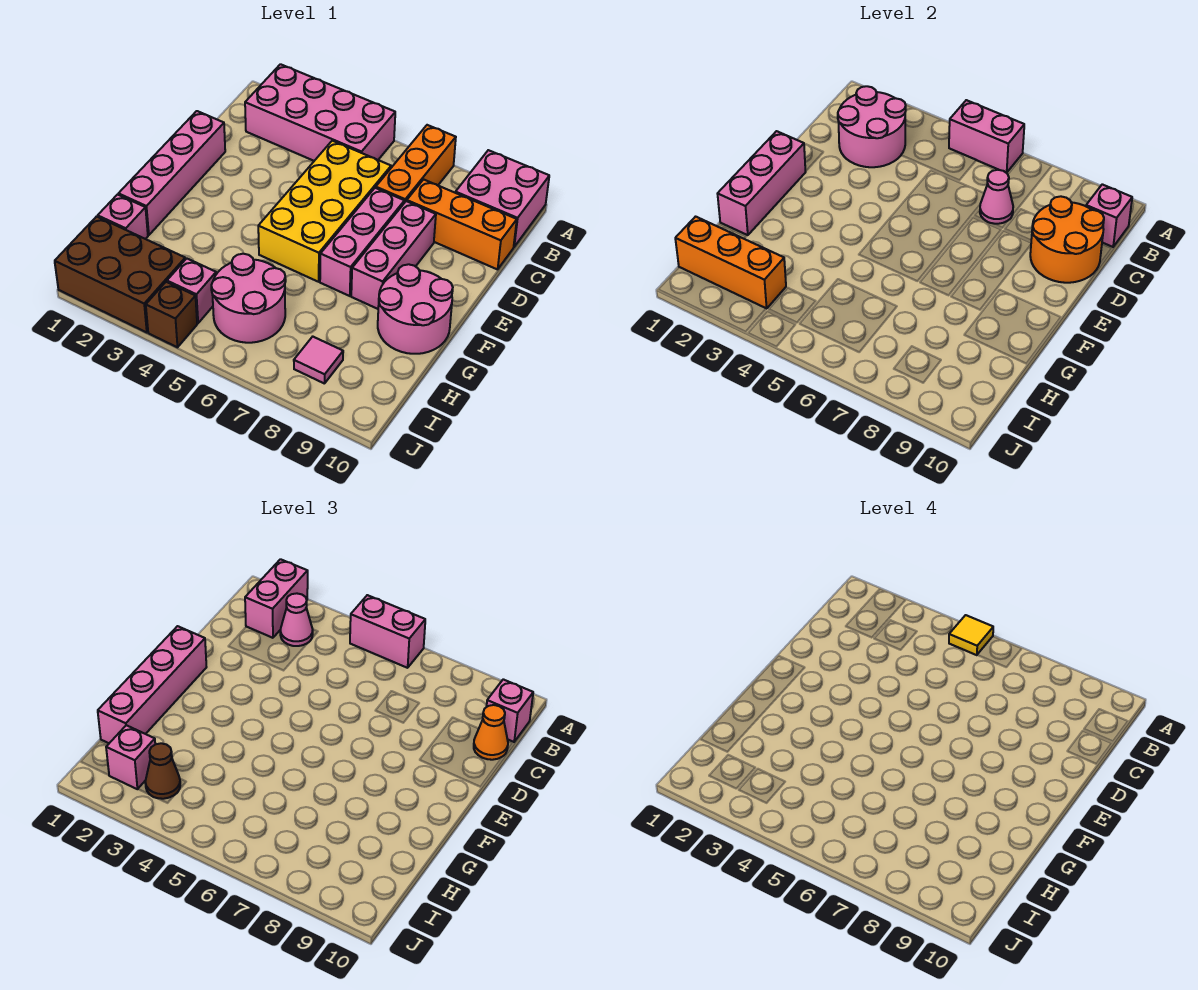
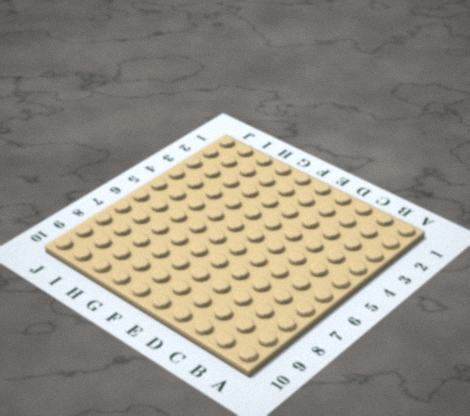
none -> pink 2x4 brick [245,64,395,161]
none -> orange 1x3 brick [376,125,456,203]
none -> pink 2x2 brick [455,150,549,247]
none -> yellow 2x4 brick [258,141,391,282]

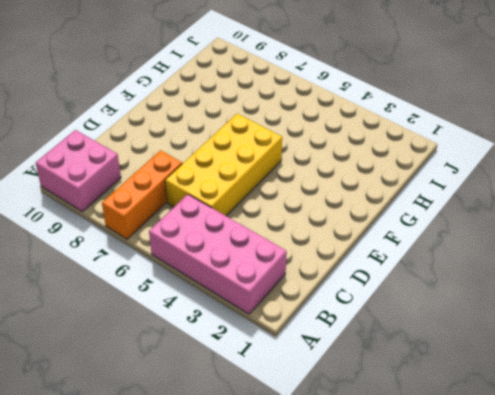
none -> orange 1x3 brick [407,179,517,269]
none -> pink 1x4 brick [119,111,225,235]
none -> pink 1x3 brick [320,188,404,296]
none -> pink 1x3 brick [351,201,436,309]

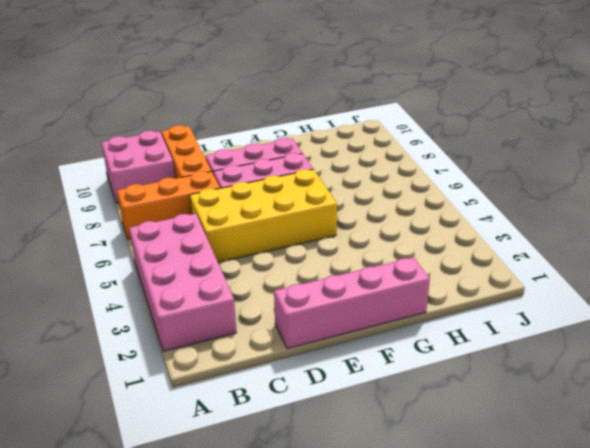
none -> pink 2x2 round brick [378,264,453,354]
none -> pink 1x1 brick [98,195,148,239]
none -> pink 2x2 round brick [211,254,286,343]
none -> brown 2x3 brick [55,217,185,332]

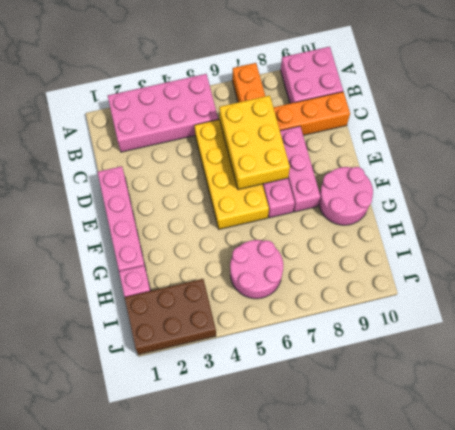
yellow 2x3 brick [219,96,290,190] -> pink 1x1 cone [980,170,1013,224]
none -> pink 1x1 brick [167,259,216,323]
none -> pink 1x1 tile [294,337,343,384]
none -> brown 1x1 brick [146,282,197,347]
none -> pink 1x2 brick [949,100,1024,173]

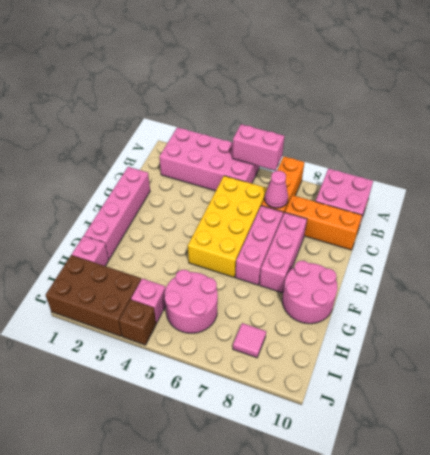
none -> pink 2x2 round brick [838,86,906,167]
none -> pink 1x1 brick [1086,184,1132,247]
none -> orange 2x2 round brick [1030,196,1104,283]
none -> pink 1x3 brick [718,131,805,235]

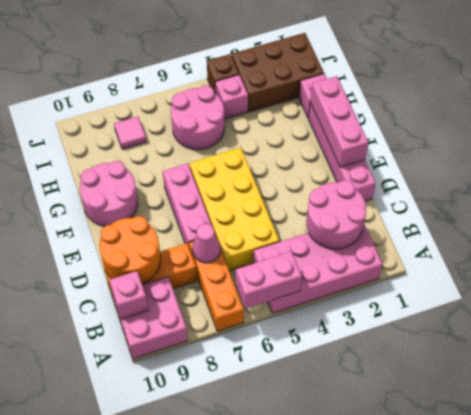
none -> pink 1x3 brick [351,201,436,309]
none -> orange 1x3 brick [675,217,786,309]
none -> pink 1x2 brick [245,559,308,638]
none -> pink 1x2 brick [350,595,425,668]

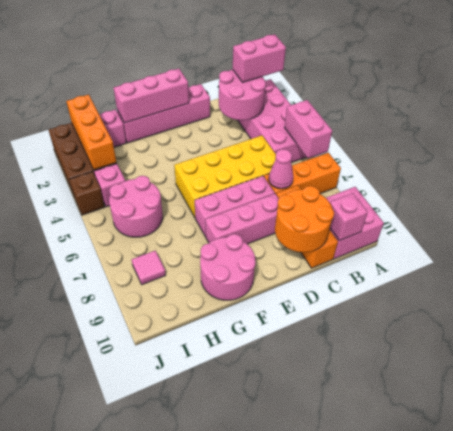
none -> pink 1x2 brick [350,595,425,668]
none -> pink 1x1 cone [280,593,313,646]
none -> pink 1x1 brick [487,679,533,742]
none -> orange 1x1 cone [474,705,508,760]

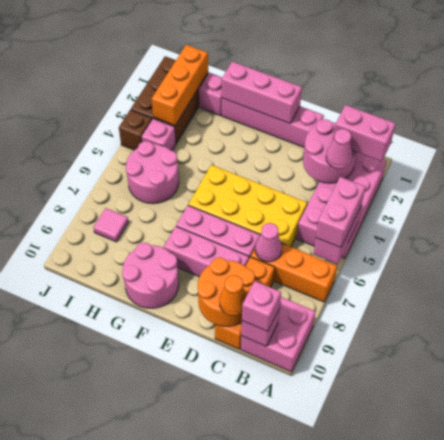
none -> pink 1x4 brick [98,626,206,743]
none -> pink 1x1 brick [106,725,155,789]
none -> brown 1x1 cone [145,743,180,799]
none -> yellow 1x1 tile [949,615,993,655]

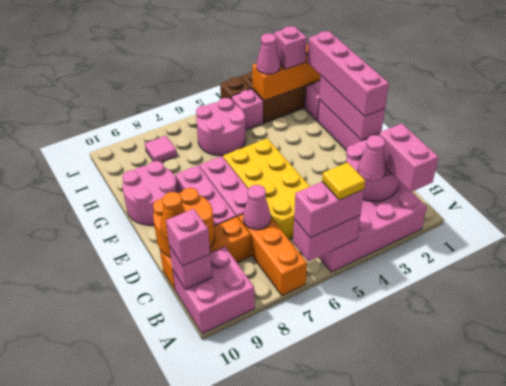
pink 1x1 cone [257,33,280,74] -> brown 1x1 cone [145,743,180,799]

